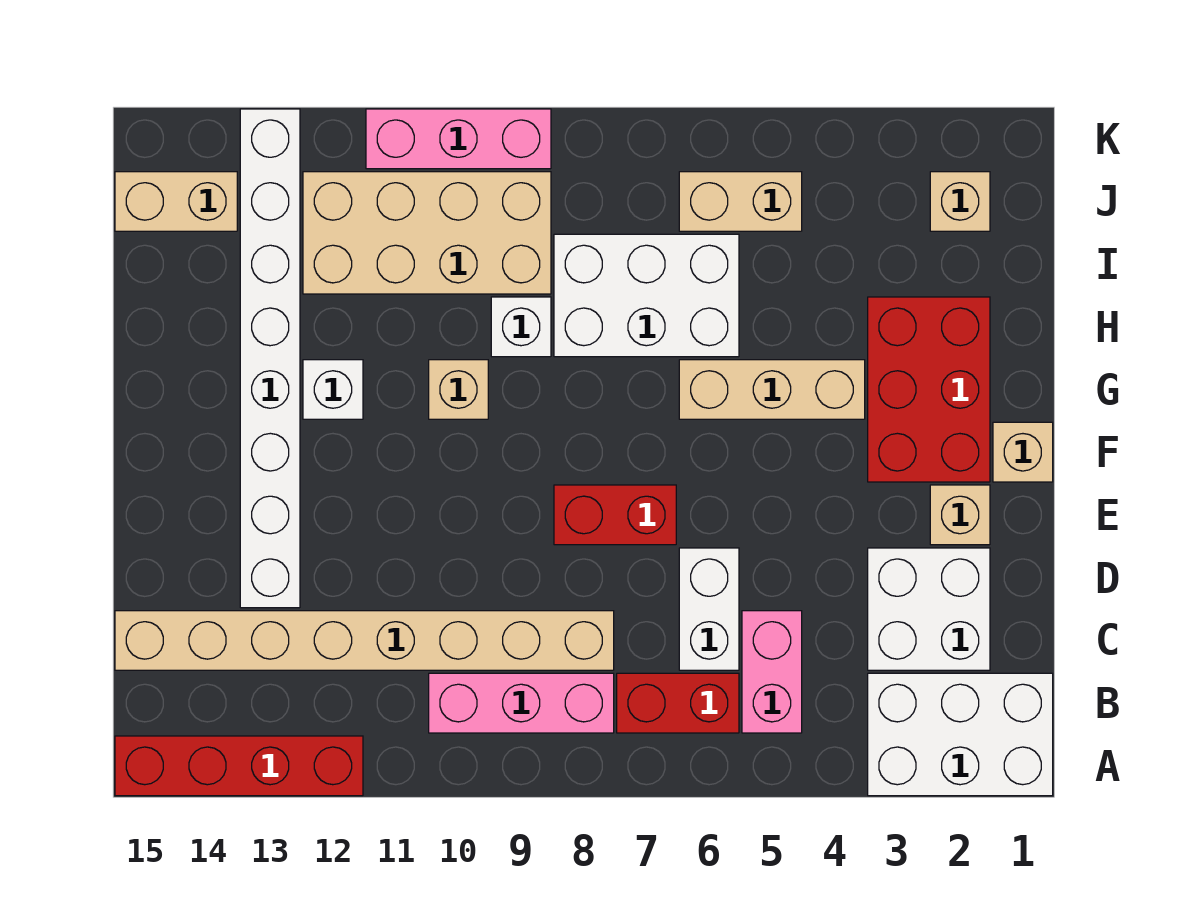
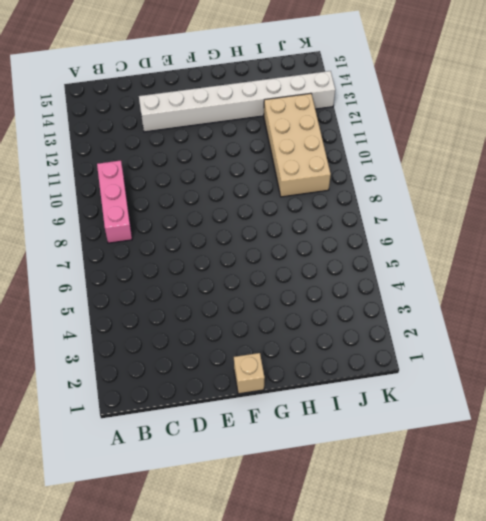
none -> white 2x3 brick [868,673,1053,796]
none -> red 1x4 brick [115,736,363,796]
none -> pink 1x2 brick [742,611,802,733]

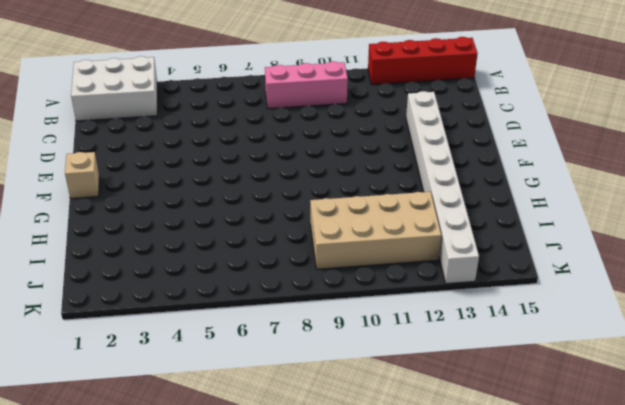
none -> pink 1x2 brick [742,611,802,733]
none -> red 1x2 brick [617,673,739,733]
none -> white 2x2 brick [868,548,990,670]

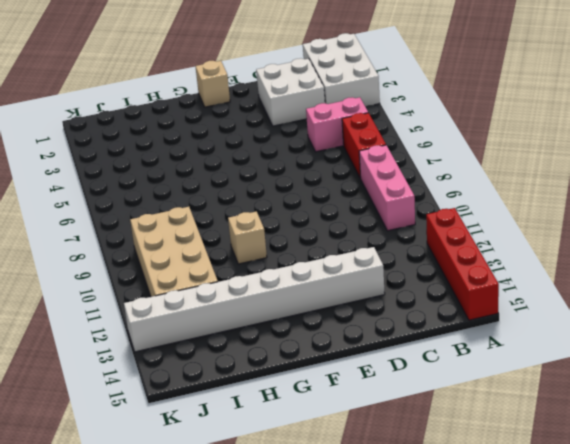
none -> white 1x2 brick [679,548,739,670]
none -> tan 1x8 brick [115,611,614,670]
none -> tan 1x1 brick [930,485,990,545]

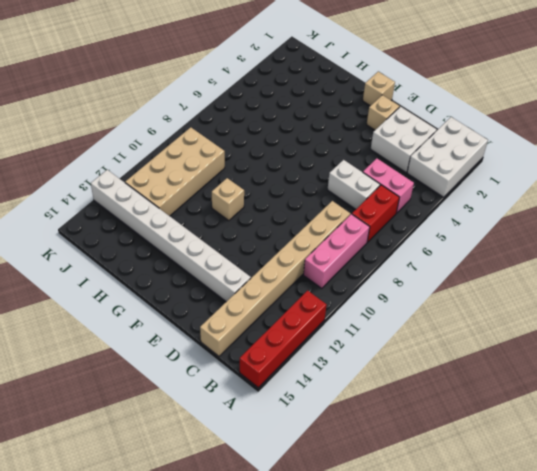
none -> red 1x2 brick [554,485,676,545]
none -> red 2x3 brick [868,297,990,482]
none -> tan 1x3 brick [679,360,865,419]

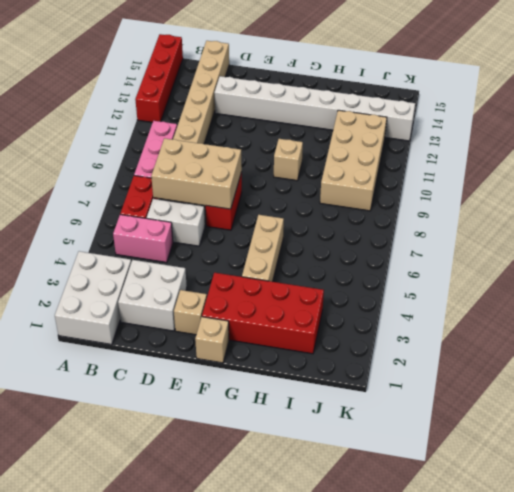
tan 2x3 brick [151,138,242,209] -> none
red 2x4 brick [202,273,324,354] -> red 2x3 brick [868,297,990,482]
none -> white 1x1 brick [303,360,363,419]
none -> white 2x3 brick [554,234,739,357]
none -> white 1x1 brick [491,297,551,357]

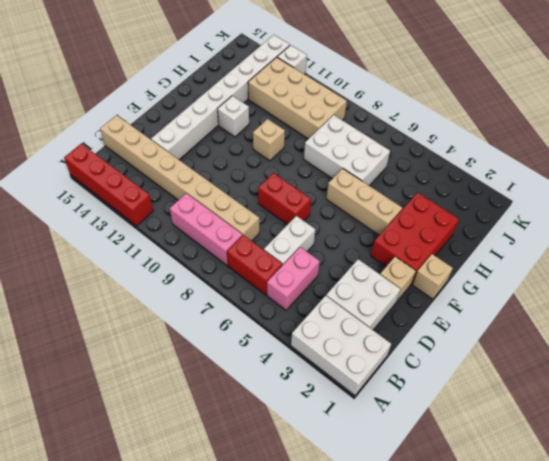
white 1x1 brick [277,45,307,74] -> white 1x1 brick moved to [491,297,551,357]
none -> tan 1x1 brick [930,172,990,231]
none -> tan 1x2 brick [679,172,802,231]
none -> tan 1x2 brick [115,172,237,231]

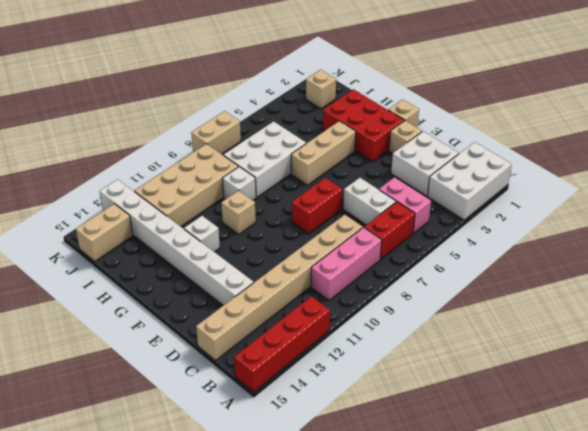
tan 1x2 brick [191,111,241,154] -> tan 1x2 brick moved to [679,172,802,231]
none -> pink 1x3 brick [366,109,551,169]

